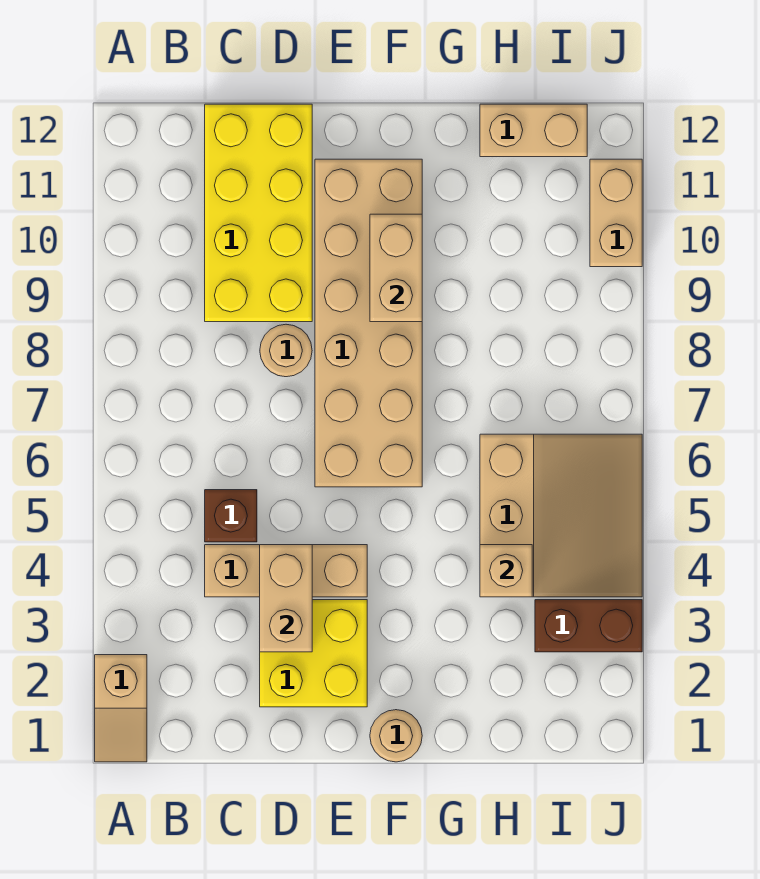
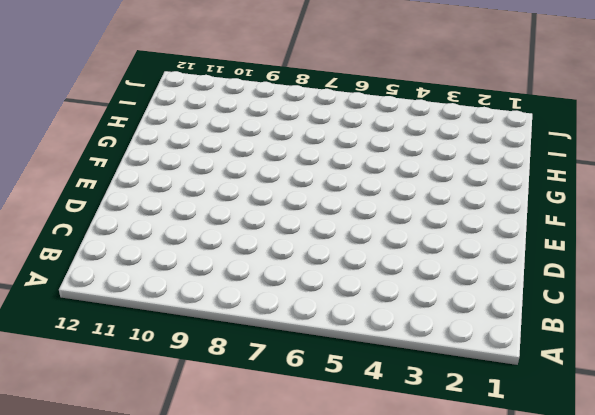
none -> tan 1x2 slope [95,655,147,762]
none -> tan 1x3 brick [205,545,367,597]
none -> brown 1x1 brick [205,490,257,542]

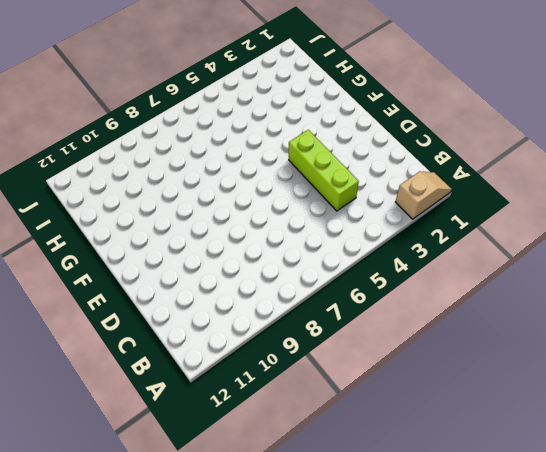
lime 1x3 brick [289,130,359,211] -> tan 1x3 brick [205,545,367,597]
none -> brown 1x1 brick [205,490,257,542]
none -> yellow 2x4 brick [205,104,312,322]
none -> yellow 2x2 brick [260,600,367,707]

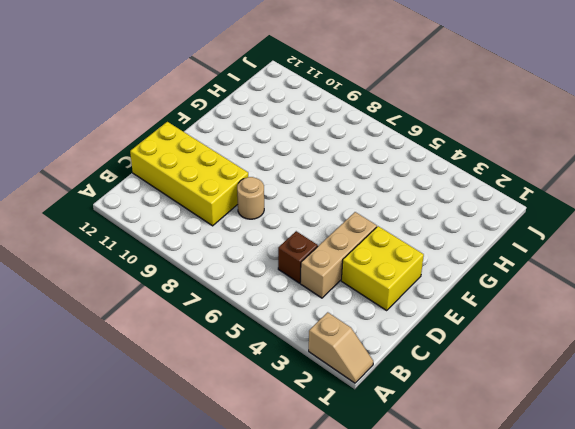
none -> tan 2x6 brick [315,159,422,487]
none -> tan 1x1 round brick [370,710,422,762]
none -> tan 3x3 slope [480,434,642,597]

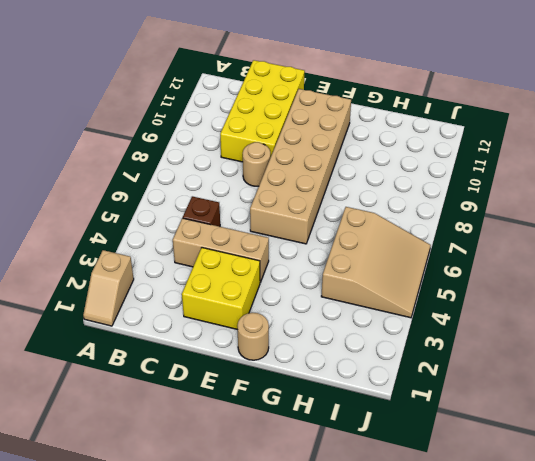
none -> tan 1x2 brick [480,104,587,157]
none -> brown 1x2 brick [535,600,642,652]
none -> tan 1x2 brick [590,159,642,267]

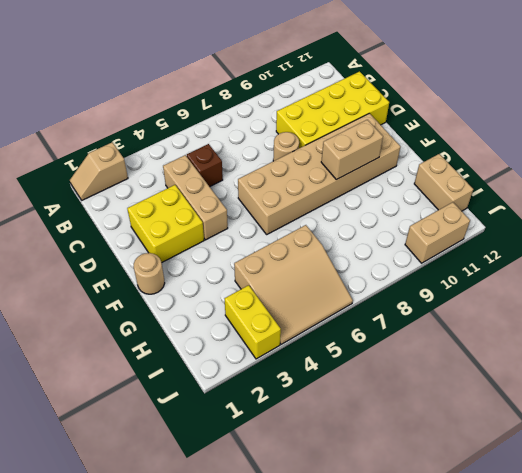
yellow 1x2 brick [225,285,281,359] -> brown 1x2 brick [535,600,642,652]
none -> tan 1x2 brick [260,545,312,652]
none -> tan 1x1 brick [480,545,532,597]

